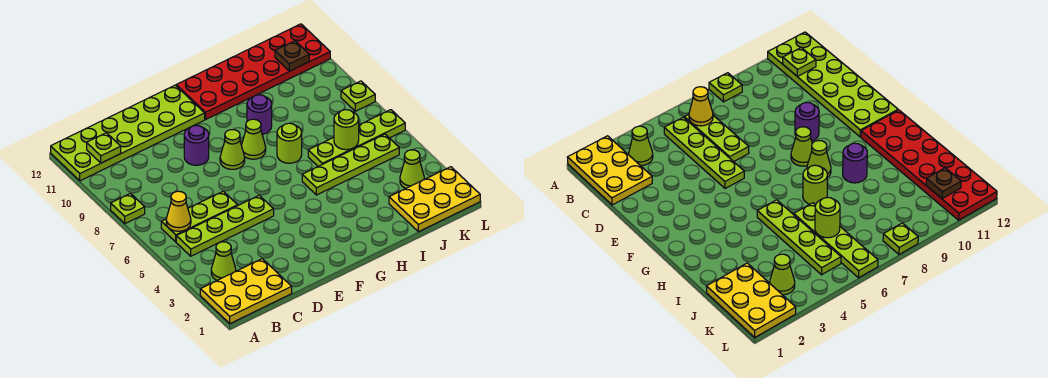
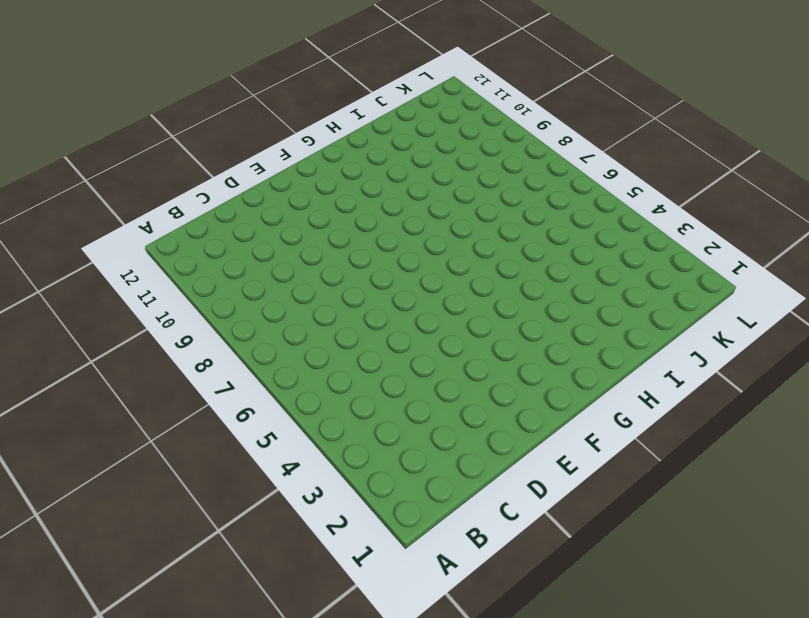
none -> yellow 2x3 plate [200,259,292,323]
none -> lime 1x1 plate [111,193,145,224]
none -> lime 2x6 plate [51,85,205,181]

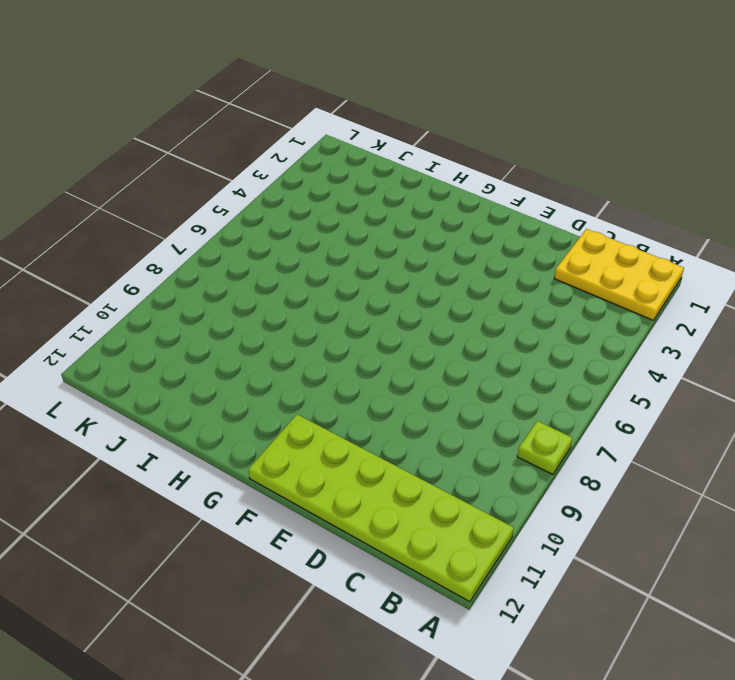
none -> lime 1x1 cone [211,242,236,280]
none -> lime 1x4 plate [176,195,274,256]
none -> lime 1x3 plate [161,191,238,242]

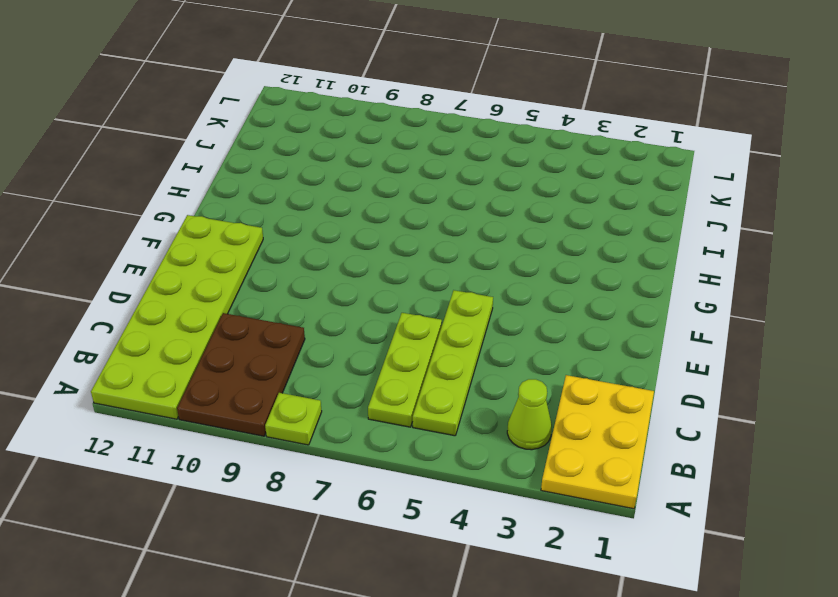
brown 2x3 plate [177,313,305,436] -> none
none -> purple 1x1 round brick [184,125,209,165]
none -> lime 1x1 cone [220,130,245,169]
none -> lime 1x1 cone [242,119,266,159]

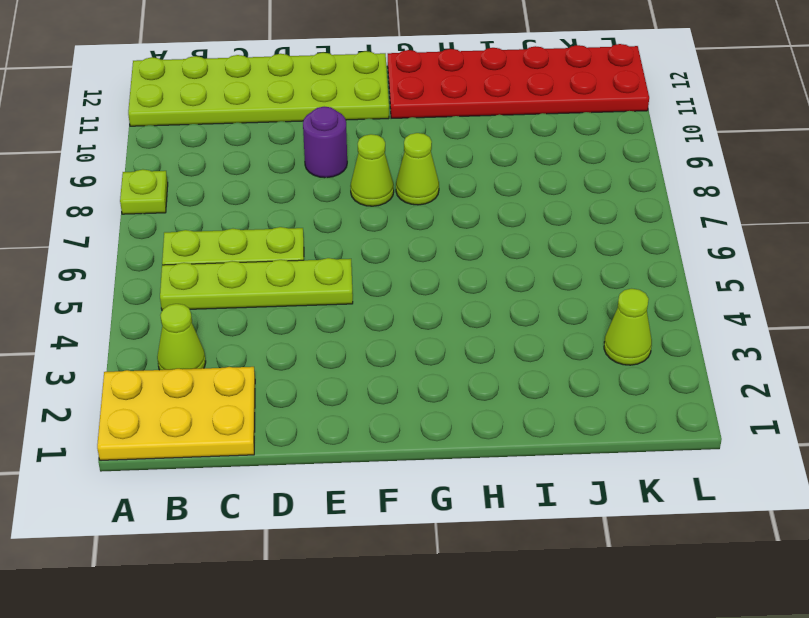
none -> lime 1x4 plate [302,134,399,195]
none -> lime 1x1 round brick [277,123,302,163]
none -> purple 1x1 round brick [247,95,272,134]

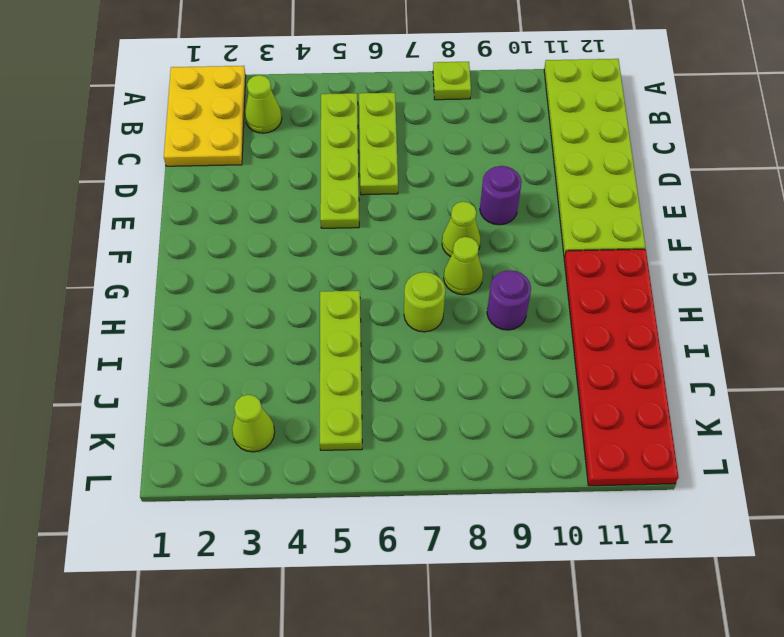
none -> lime 1x4 plate [308,110,405,166]
none -> yellow 2x3 plate [389,167,480,232]
none -> lime 1x1 plate [341,81,375,111]

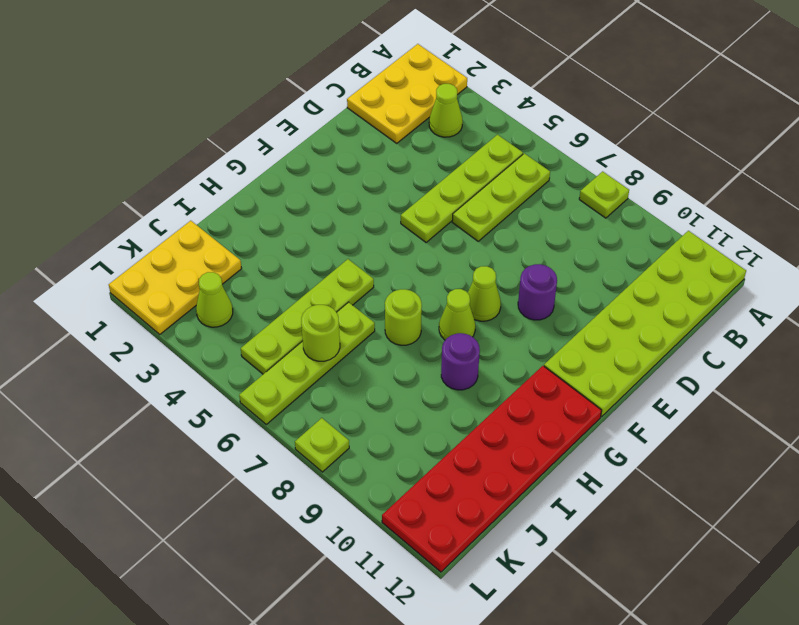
none -> yellow 1x1 cone [166,191,191,231]
none -> lime 1x1 plate [87,133,121,163]
none -> brown 1x1 plate [275,41,309,71]

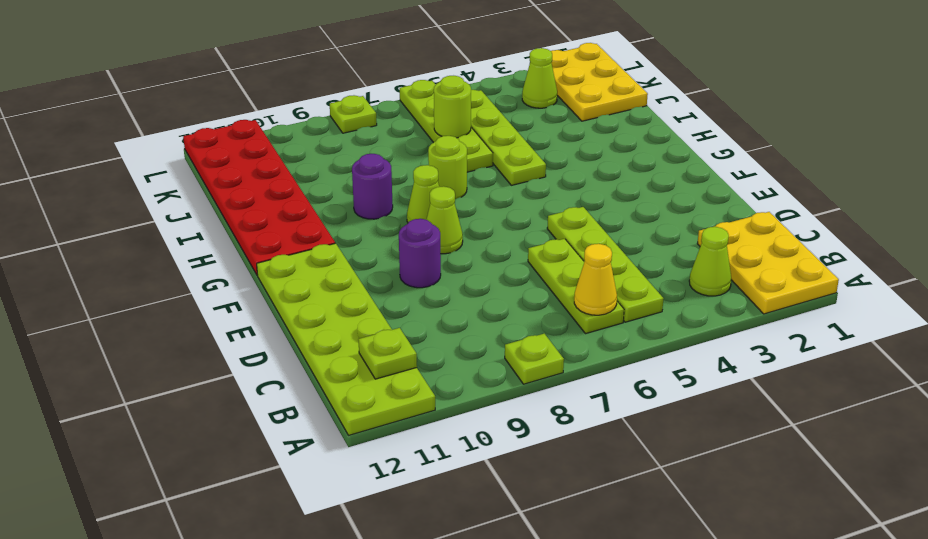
none -> brown 1x1 plate [275,41,309,71]

